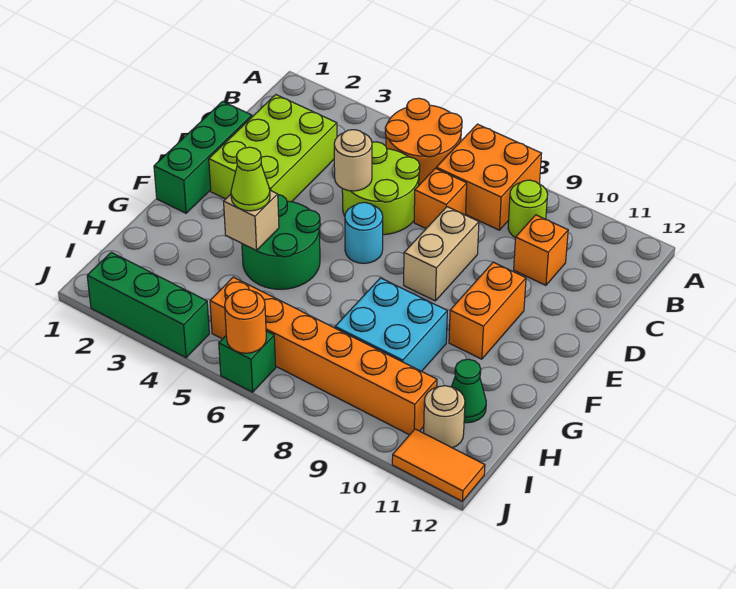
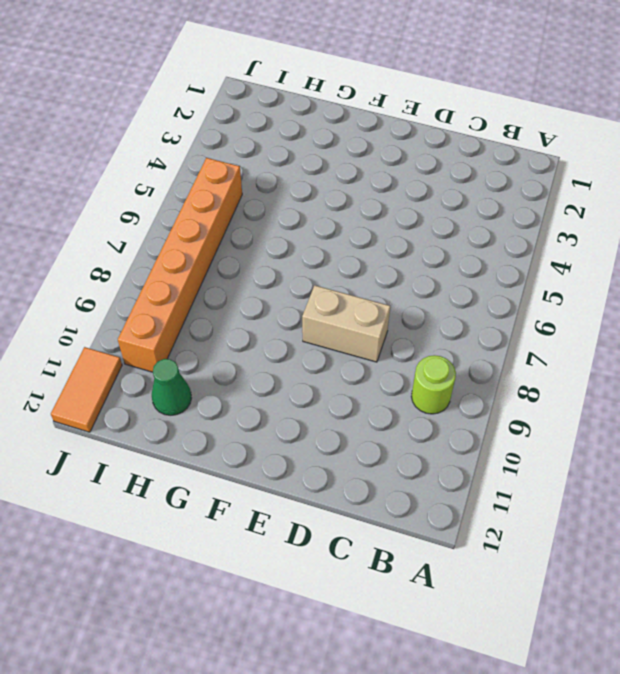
none -> orange 2x2 round brick [385,98,462,185]
none -> orange 2x2 brick [436,124,542,230]
none -> lime 2x3 brick [209,95,337,202]

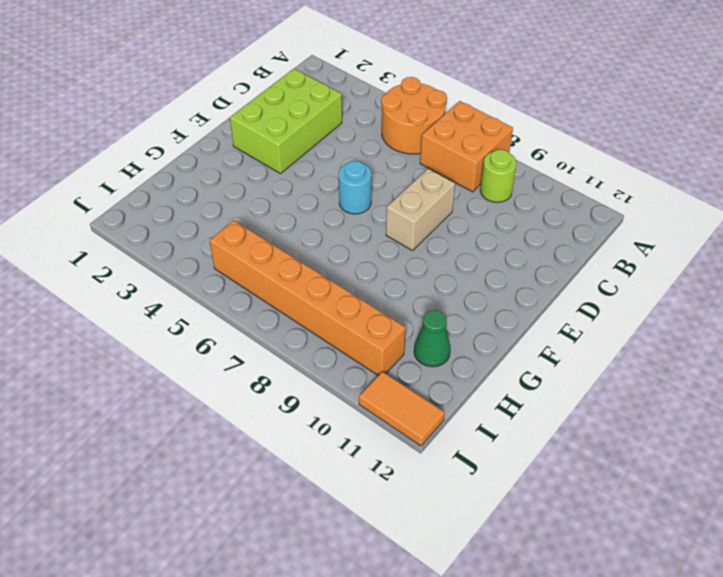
none -> lime 2x2 round brick [342,142,420,235]
none -> orange 1x1 brick [414,168,467,228]
none -> orange 1x1 brick [514,215,568,285]

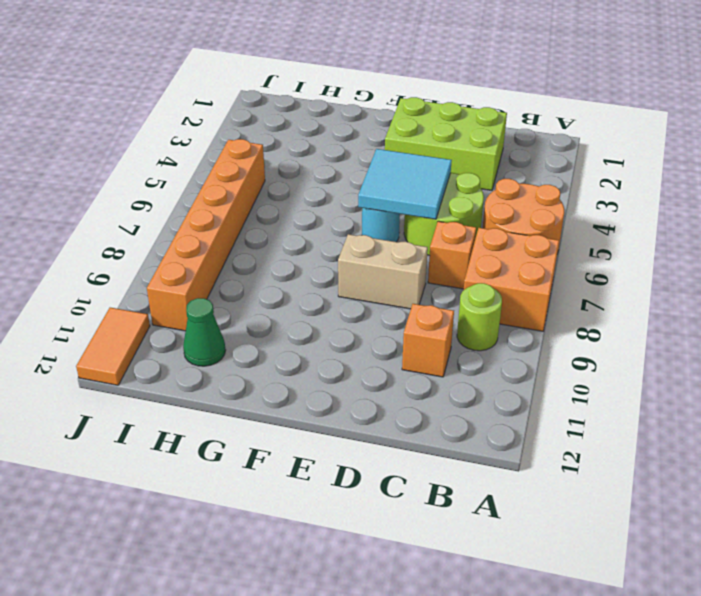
cyan 2x2 tile [358,149,452,219] -> tan 1x1 round brick [334,130,372,191]
none -> green 1x3 brick [154,101,252,213]
none -> orange 1x2 brick [449,262,526,359]
none -> green 2x2 round brick [242,195,320,289]

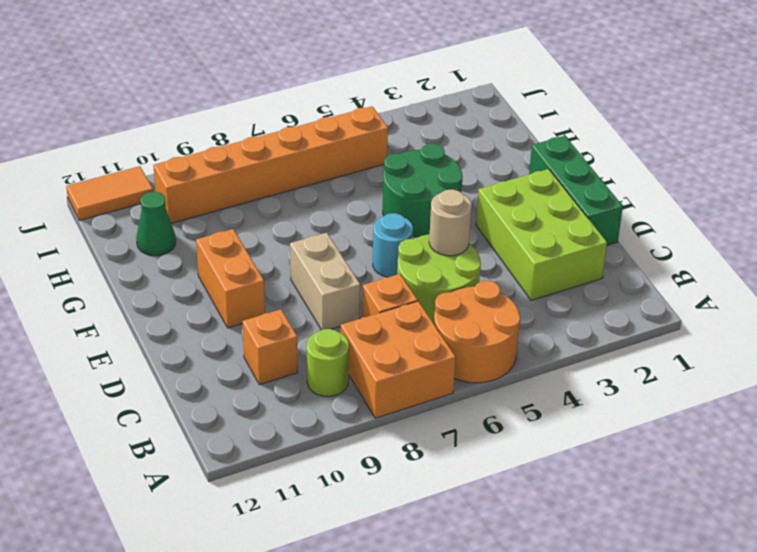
none -> cyan 2x2 brick [335,278,447,371]
none -> tan 1x1 round brick [424,386,465,448]
none -> green 1x3 brick [87,252,209,358]

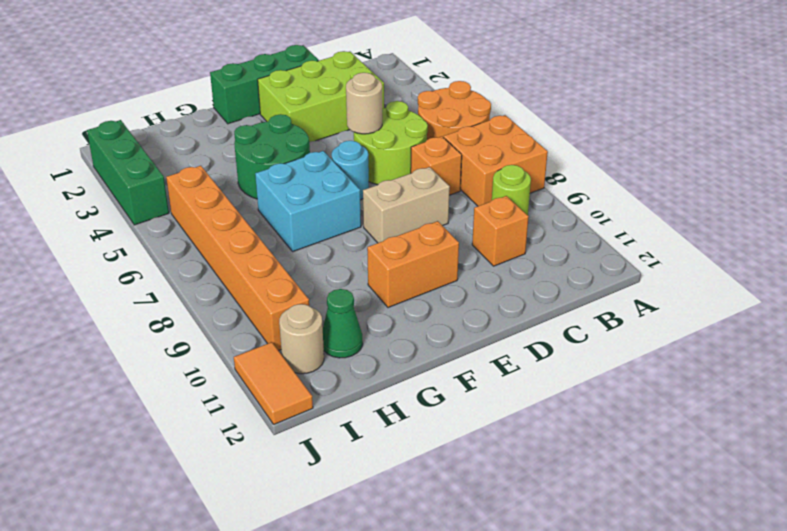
cyan 2x2 brick [255,151,361,251] -> cyan 2x2 brick moved to [335,278,447,371]
none -> green 1x1 brick [219,331,276,392]
none -> tan 1x1 brick [224,190,279,250]
none -> orange 1x1 round brick [225,289,266,353]

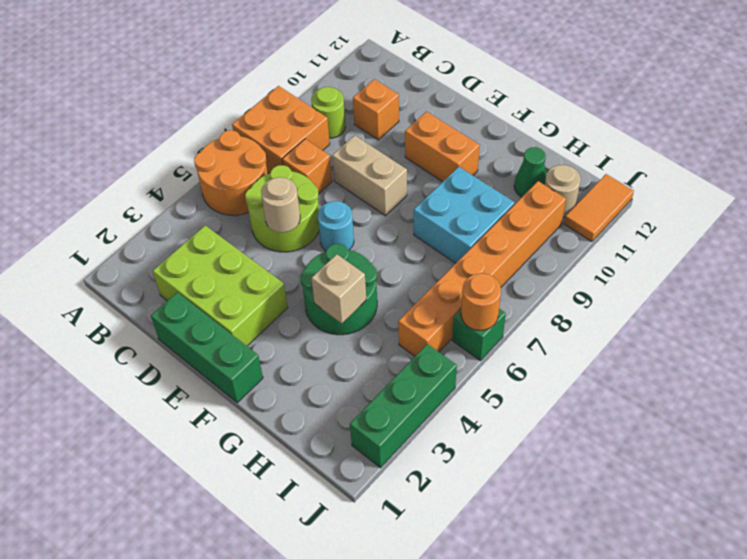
none -> lime 1x1 cone [231,147,270,211]

